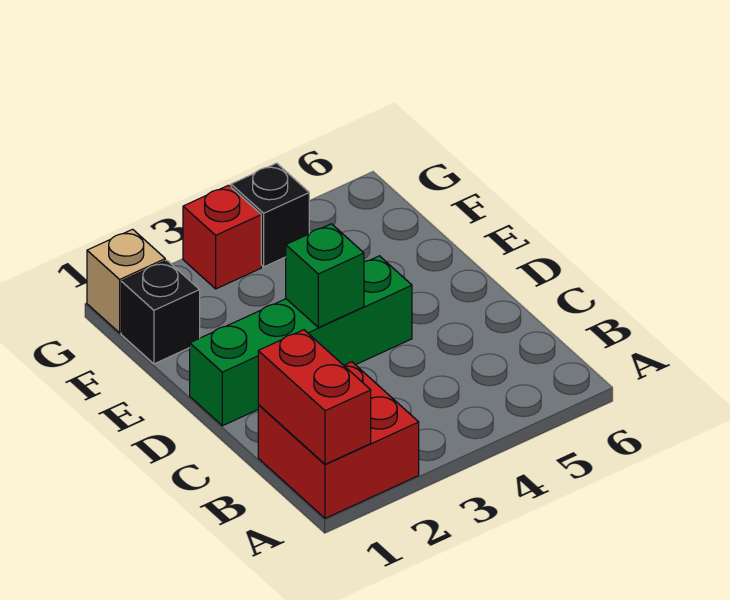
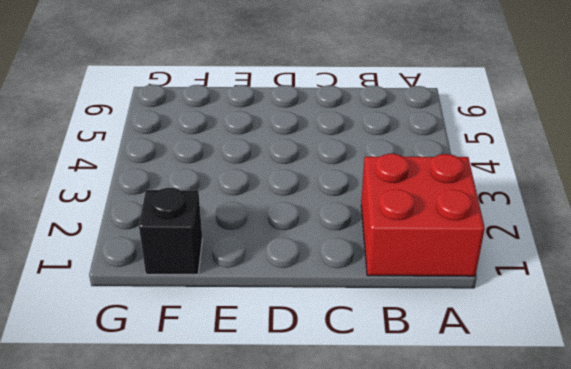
none -> green 1x4 brick [190,256,412,426]
none -> tan 1x1 brick [87,229,165,333]

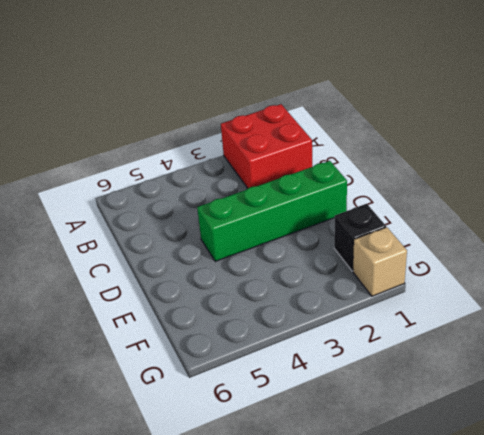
none -> red 1x1 brick [183,185,261,289]
none -> black 1x1 brick [231,163,309,267]

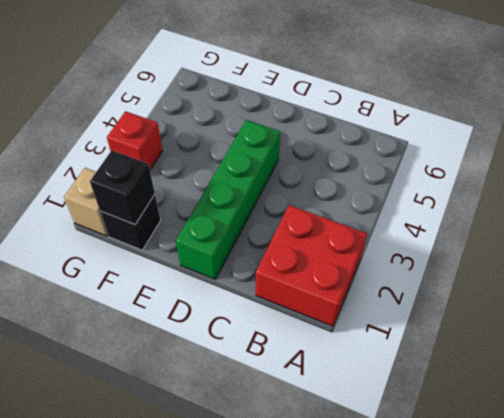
black 1x1 brick [90,151,155,224] -> black 1x1 brick moved to [231,163,309,267]
none -> red 1x2 brick [258,330,371,464]
none -> green 1x1 brick [286,224,364,327]

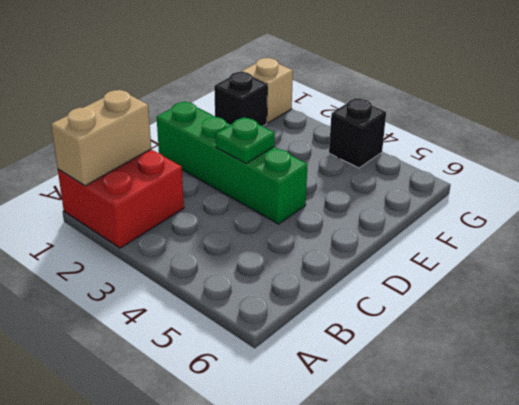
tan 1x2 brick [51,90,151,186] -> red 1x2 brick [258,330,371,464]
green 1x1 plate [216,117,275,163] -> green 1x1 brick [286,224,364,327]
none -> red 1x1 brick [183,185,261,289]

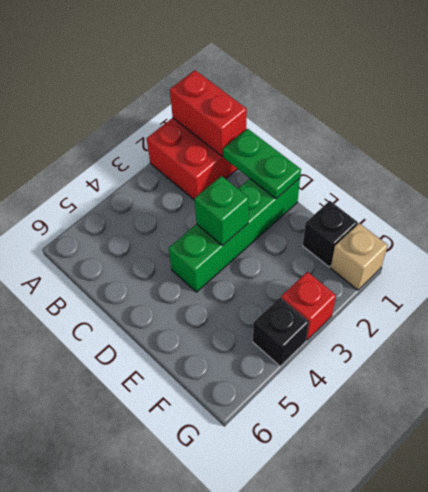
green 1x2 plate [223,129,301,199] -> none

